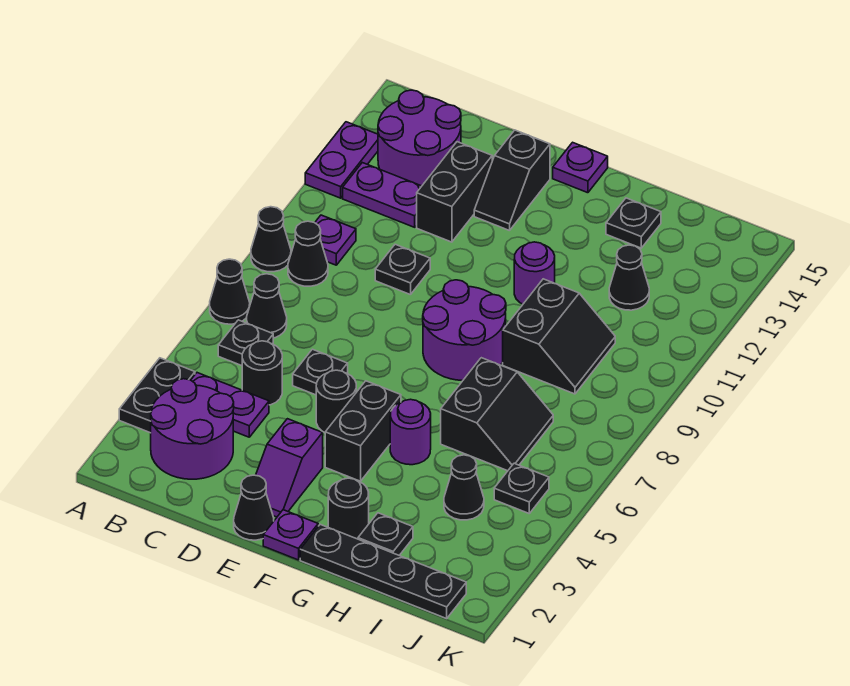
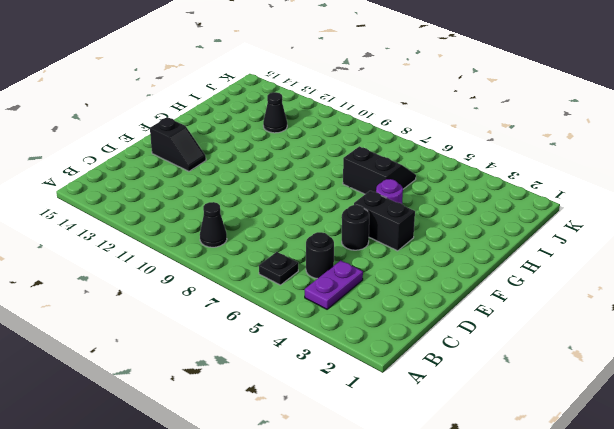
none -> black 1x2 plate [119,358,195,433]
none -> black 1x1 cone [210,259,250,324]
none -> black 1x1 cone [251,207,291,272]
none -> purple 1x2 plate [305,122,378,198]

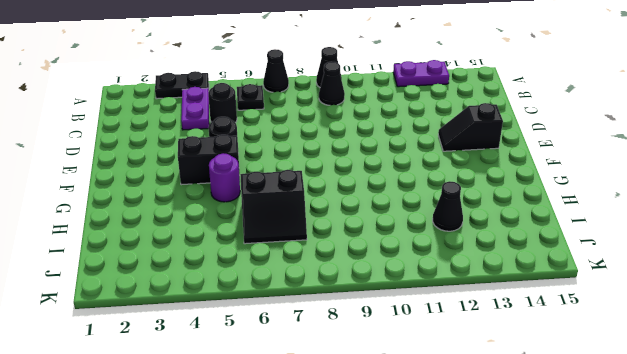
none -> purple 2x2 round brick [151,379,234,479]
none -> black 1x1 cone [247,274,287,338]
none -> purple 1x1 plate [315,215,356,265]
none -> purple 1x2 plate [343,163,422,227]

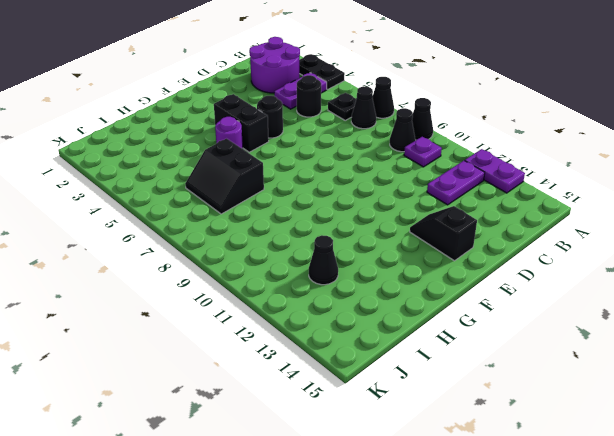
none -> purple 2x2 round brick [378,90,461,186]
none -> black 1x1 plate [293,349,348,395]
none -> black 1x1 plate [375,244,430,295]
none -> black 1x2 brick [417,142,492,242]

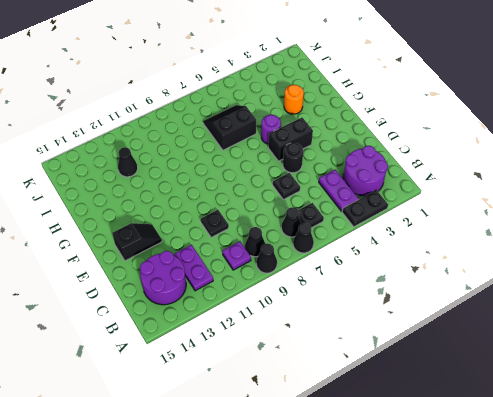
orange 1x1 round brick [284,85,304,114] -> none
none -> purple 1x2 plate [305,122,378,198]
none -> black 1x1 round brick [242,341,282,405]
none -> black 1x2 brick [417,142,492,242]
none -> black 1x1 cone [234,475,274,540]

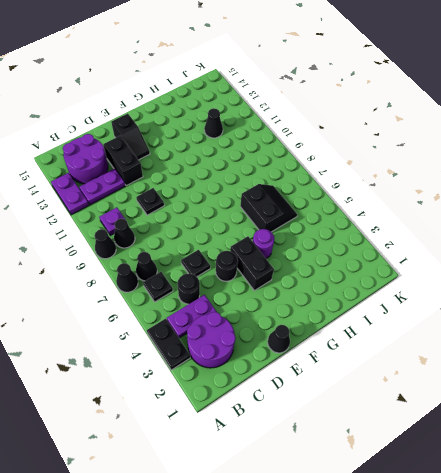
none -> purple 1x2 slope [256,419,323,517]
none -> purple 1x1 plate [263,510,318,560]
none -> purple 2x2 round brick [423,280,506,381]
none -> purple 1x1 plate [553,142,608,193]

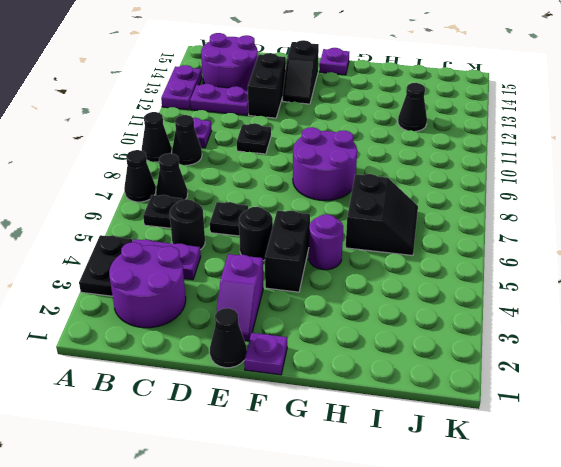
none -> black 1x4 plate [300,524,466,619]
none -> black 1x1 round brick [328,478,369,539]
none -> purple 1x1 round brick [514,242,555,304]
none -> black 1x1 plate [358,513,413,555]

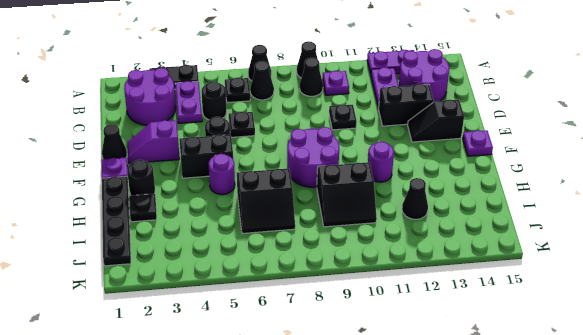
none -> black 1x1 plate [606,198,661,248]
none -> black 1x1 cone [444,455,484,520]
none -> black 1x1 plate [494,463,549,513]

